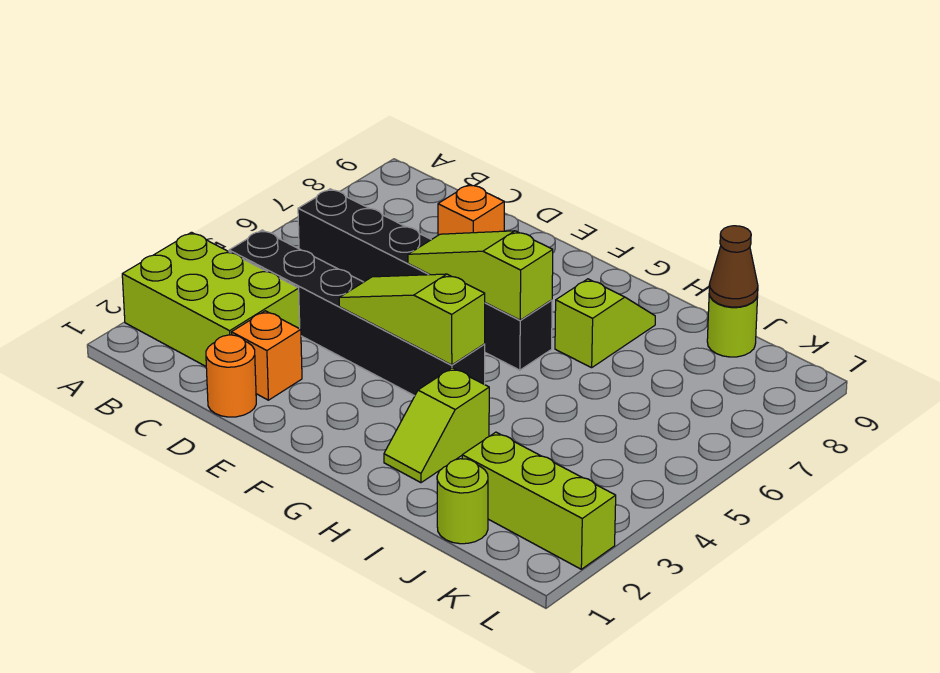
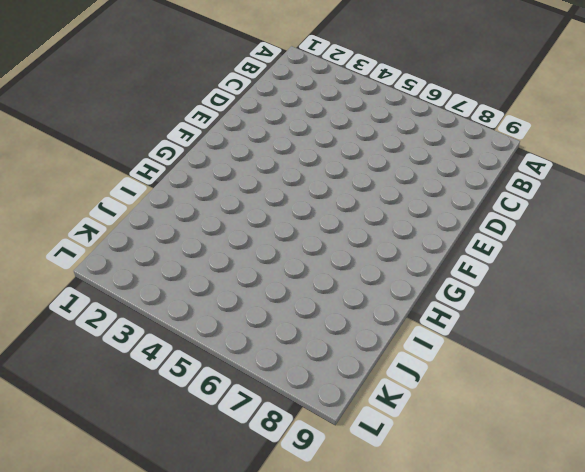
none -> lime 2x3 brick [122,232,300,366]
none -> black 1x6 brick [229,230,485,396]
none -> black 1x6 brick [298,189,552,370]

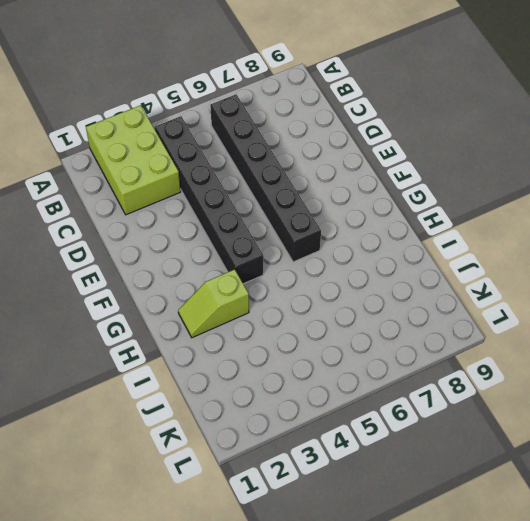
none -> orange 1x1 round brick [206,335,256,417]
none -> orange 1x1 brick [231,311,302,400]
none -> orange 1x1 brick [438,184,504,235]

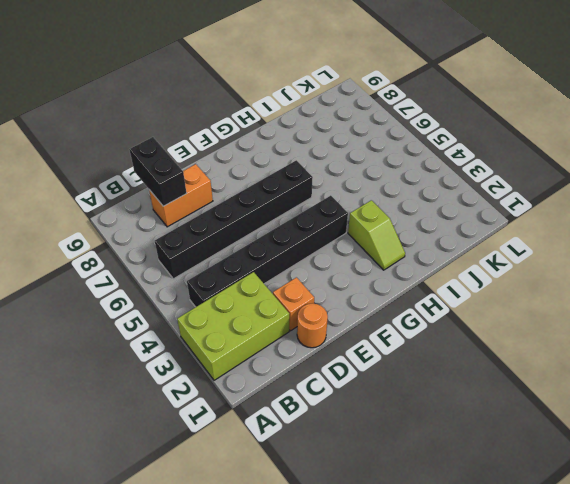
orange 1x2 brick [149,164,213,227] -> orange 1x1 brick [438,184,504,235]
black 1x2 brick [129,137,187,206] -> none
none -> lime 1x2 slope [555,279,655,368]
none -> lime 1x1 round brick [437,459,488,544]
none -> lime 1x3 brick [462,432,616,569]

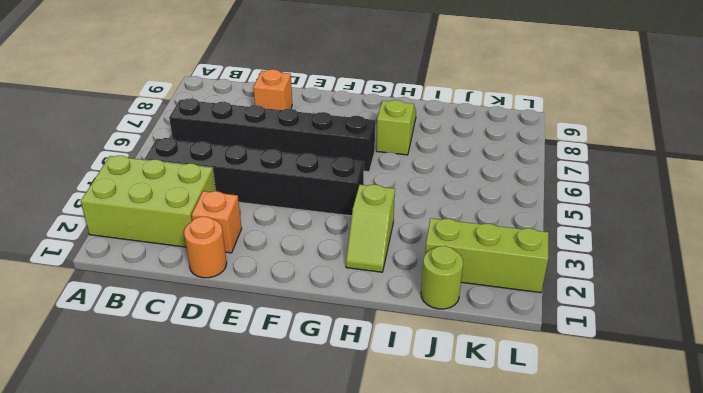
none -> lime 1x1 round brick [707,294,758,357]
none -> lime 1x3 slope [339,274,485,365]
none -> lime 1x3 slope [408,231,553,320]

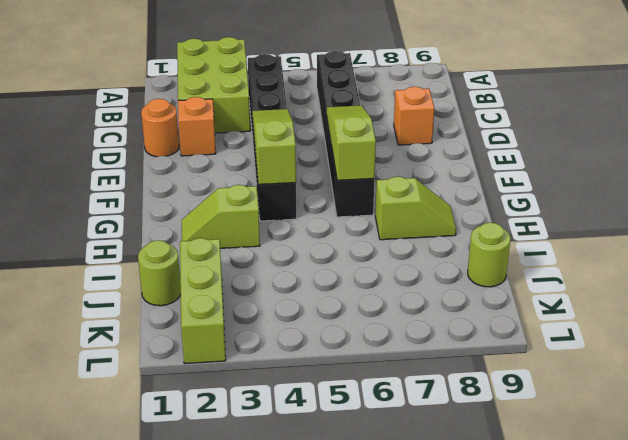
none -> brown 1x1 cone [709,226,758,307]

